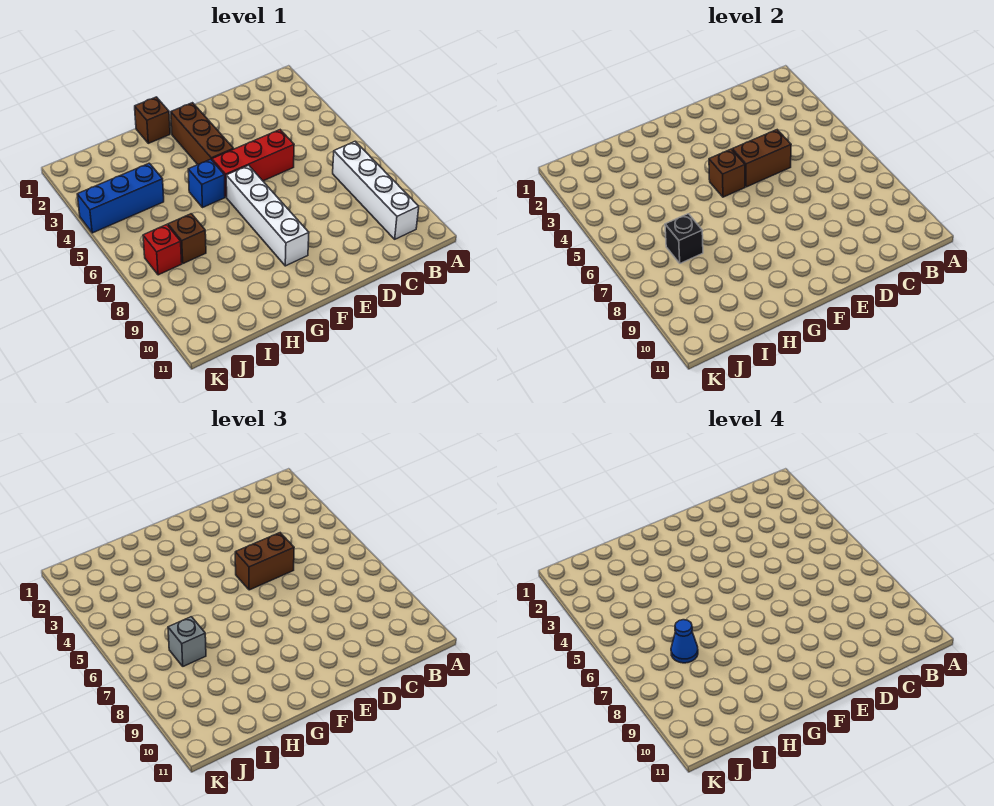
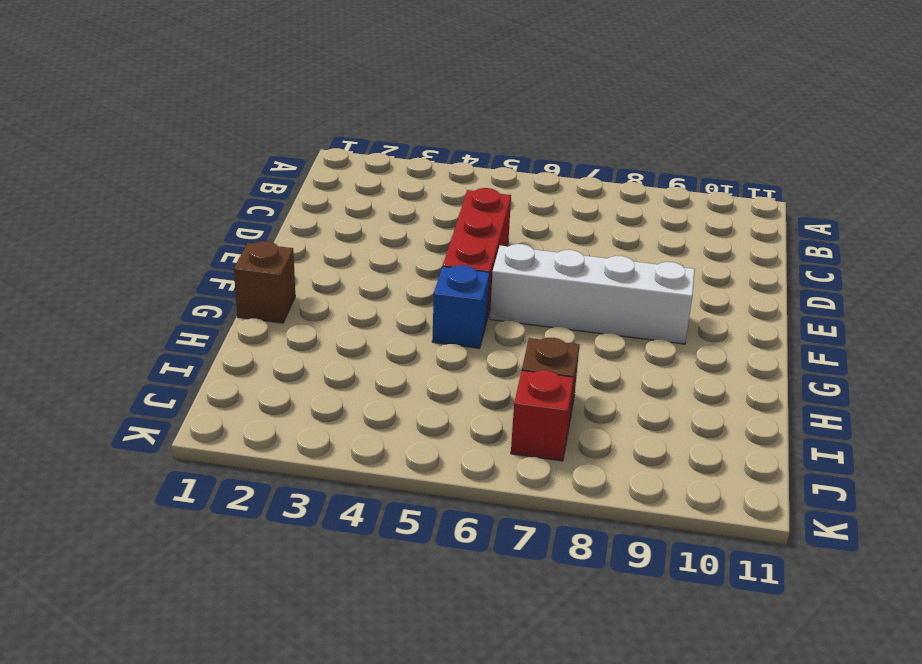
none -> white 1x4 brick [333,141,419,239]
none -> brown 1x3 brick [171,103,233,164]
none -> blue 1x3 brick [77,163,164,233]

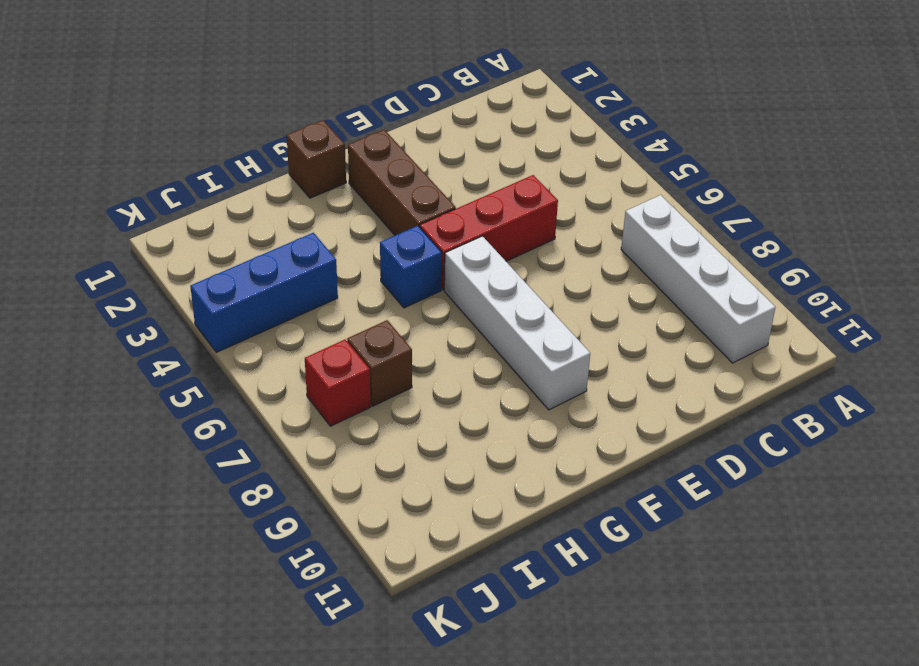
none -> brown 1x2 brick [732,130,791,187]
none -> brown 1x1 brick [709,149,745,197]
none -> black 1x1 brick [665,214,703,263]

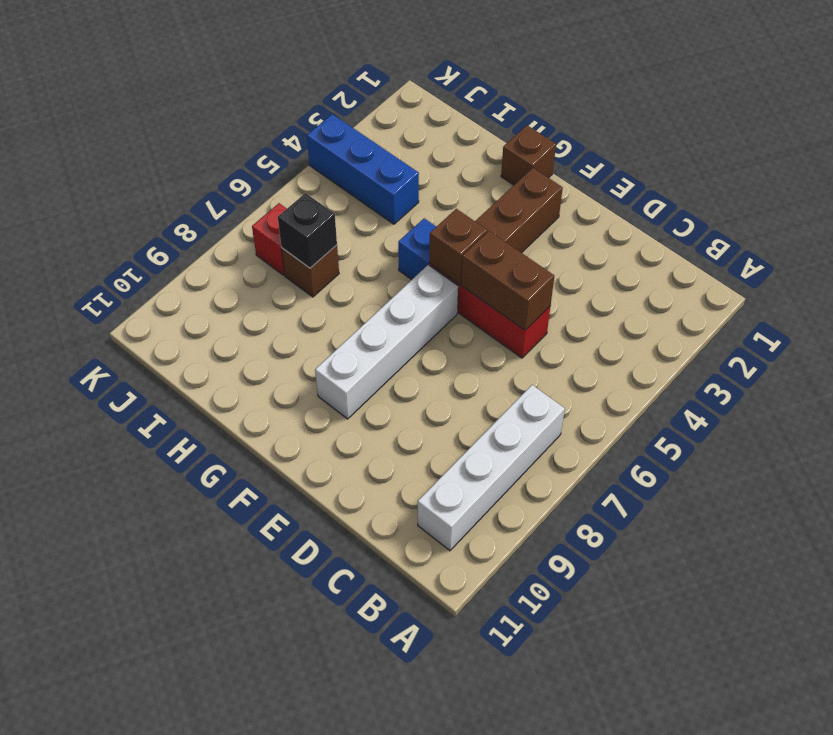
none -> brown 1x2 brick [235,533,294,590]
none -> grey 1x1 brick [168,617,206,666]
none -> blue 1x1 cone [671,620,698,663]

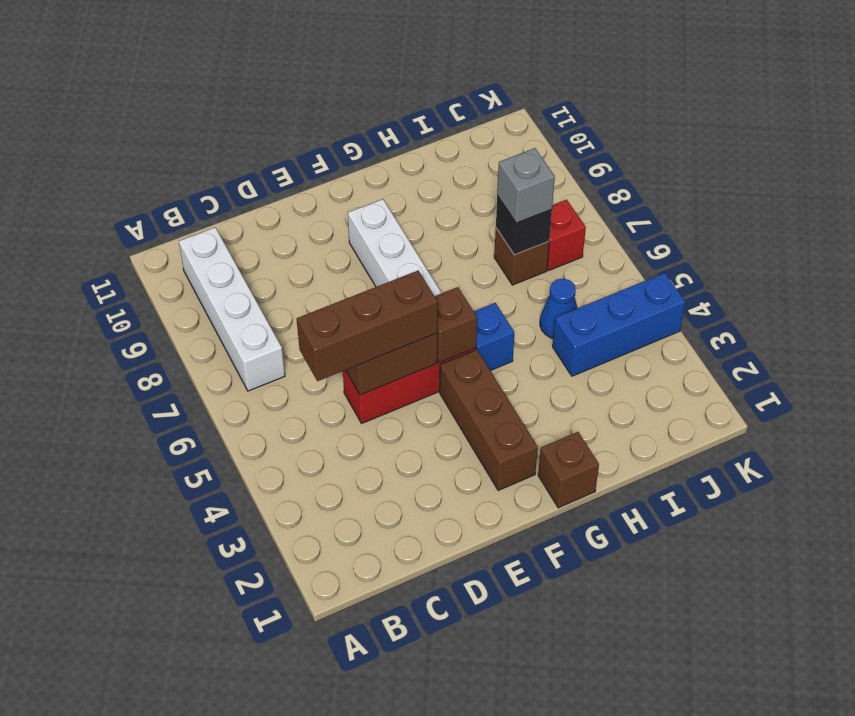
brown 1x3 brick [297,271,438,381] -> brown 1x2 brick [235,533,294,590]
blue 1x1 cone [540,278,577,338] -> blue 1x1 cone moved to [671,620,698,663]

